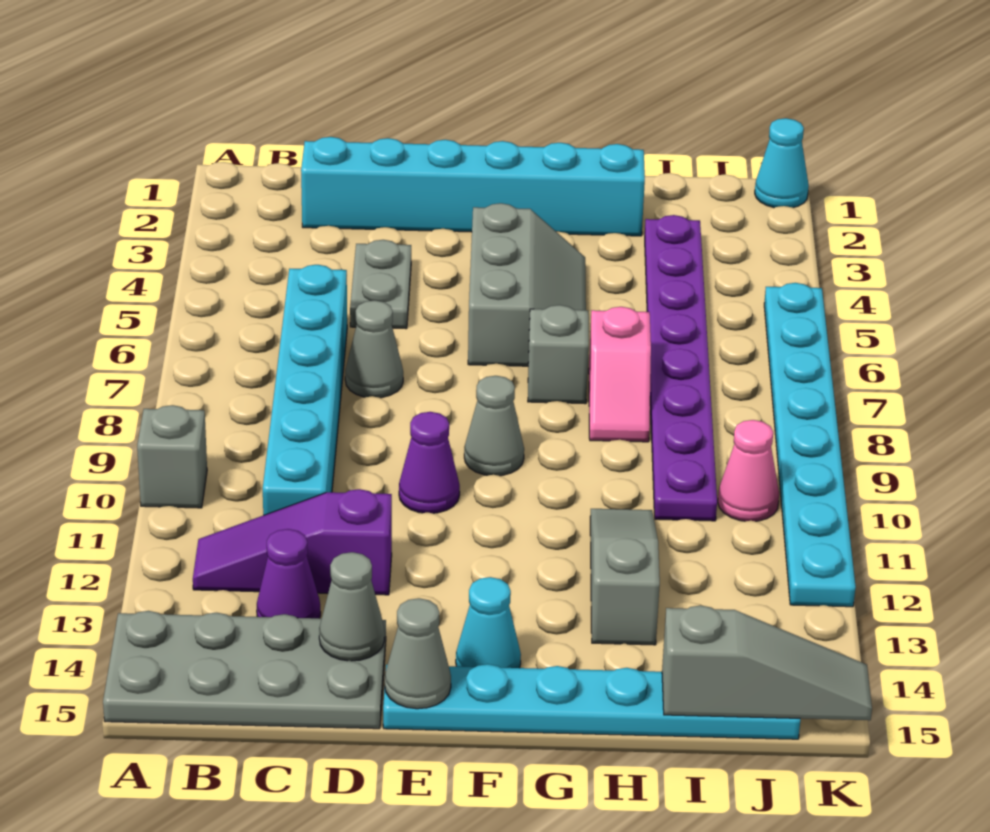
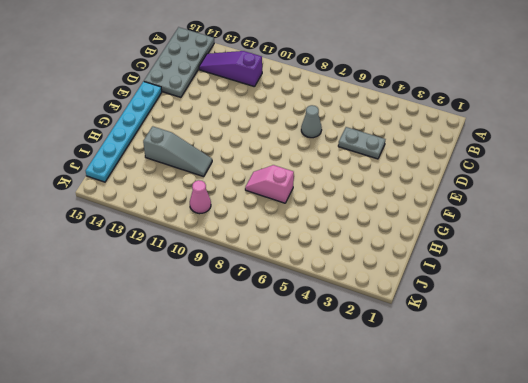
purple 1x3 slope [199,51,262,87] -> purple 1x3 slope turned to [193,489,392,595]
none -> grey 1x1 brick [137,405,207,508]
none -> cyan 1x6 brick [301,137,645,236]
none -> cyan 1x6 brick [263,265,347,515]

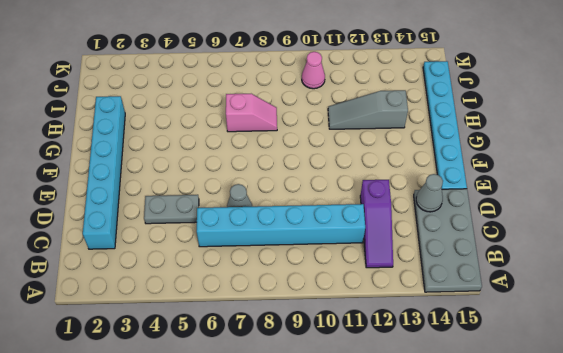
none -> grey 1x1 brick [137,405,207,508]
none -> purple 1x1 cone [257,529,321,618]
none -> purple 1x1 cone [399,412,460,513]

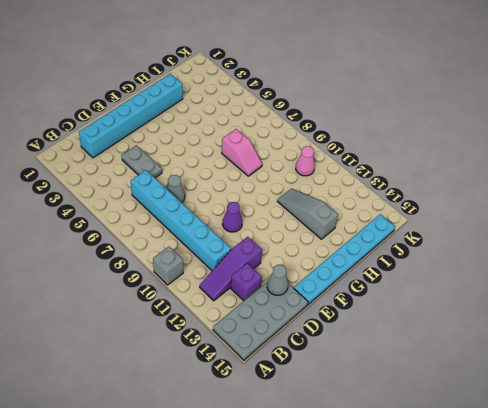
purple 1x1 brick [231,263,262,301] -> purple 1x1 cone [257,529,321,618]
none -> grey 2x3 slope [468,203,586,366]
none -> grey 1x1 cone [464,376,524,476]
none -> cyan 1x1 cone [456,577,521,668]

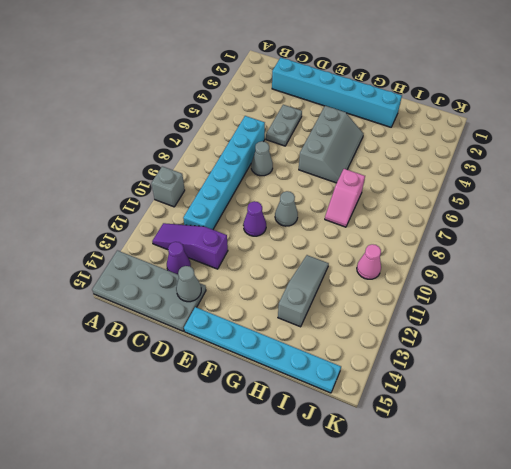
none -> cyan 1x1 cone [456,577,521,668]
none -> grey 1x1 brick [528,305,589,404]
none -> purple 1x8 plate [645,215,717,521]

